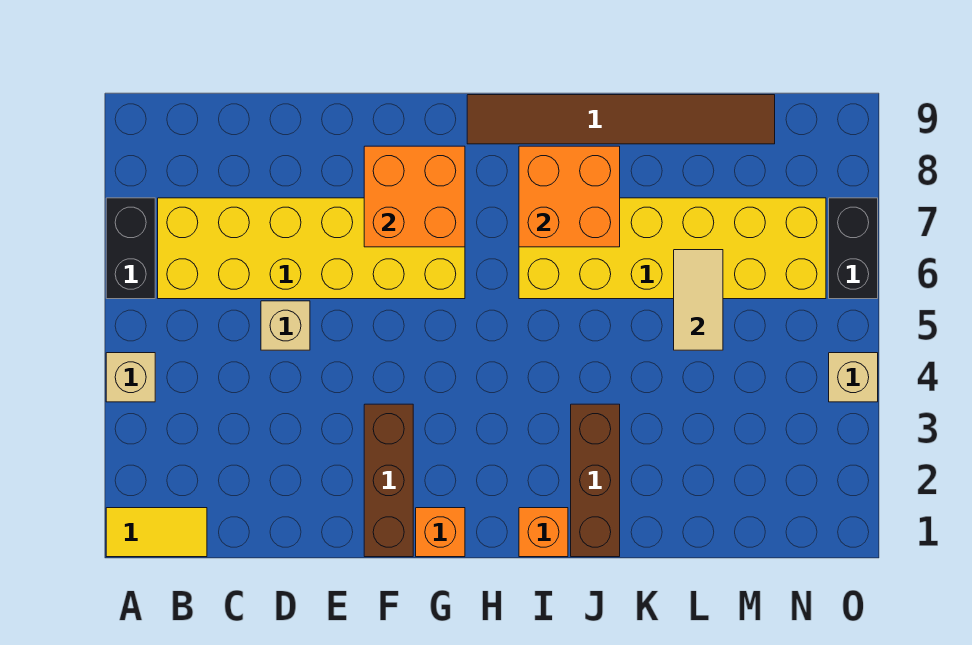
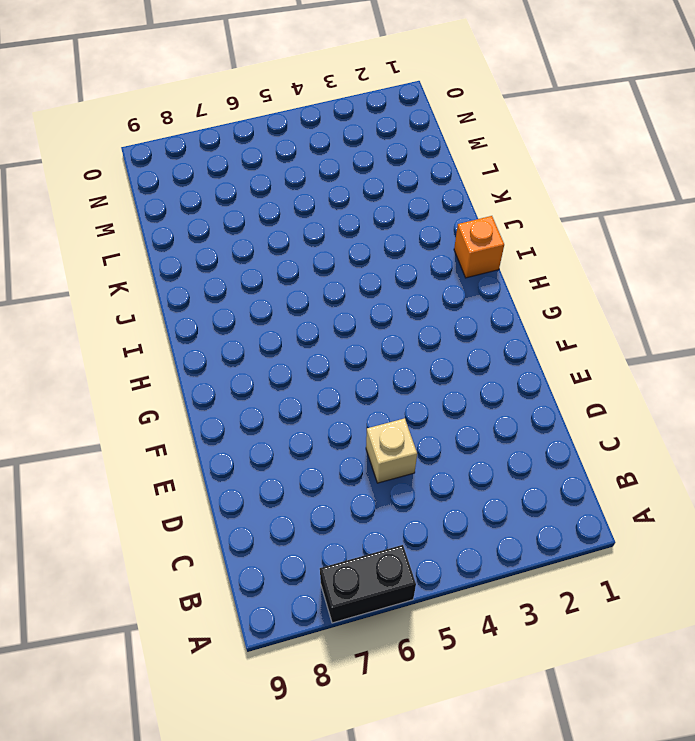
none -> yellow 1x2 tile [106,508,207,557]
none -> tan 1x1 brick [106,353,155,402]
none -> yellow 2x6 brick [158,198,465,299]

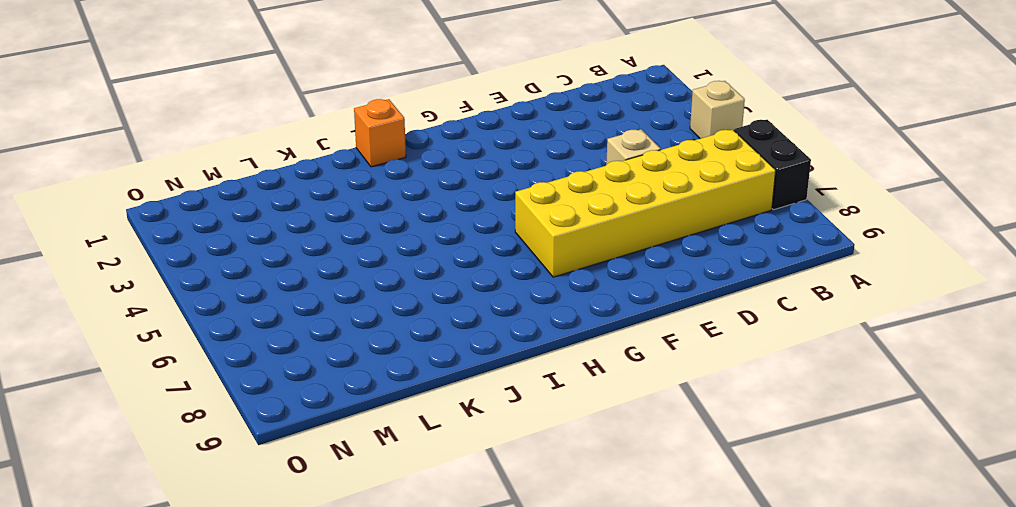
none -> yellow 1x2 tile [106,508,207,557]
none -> brown 1x3 brick [364,404,413,557]
none -> orange 1x1 brick [416,508,465,557]

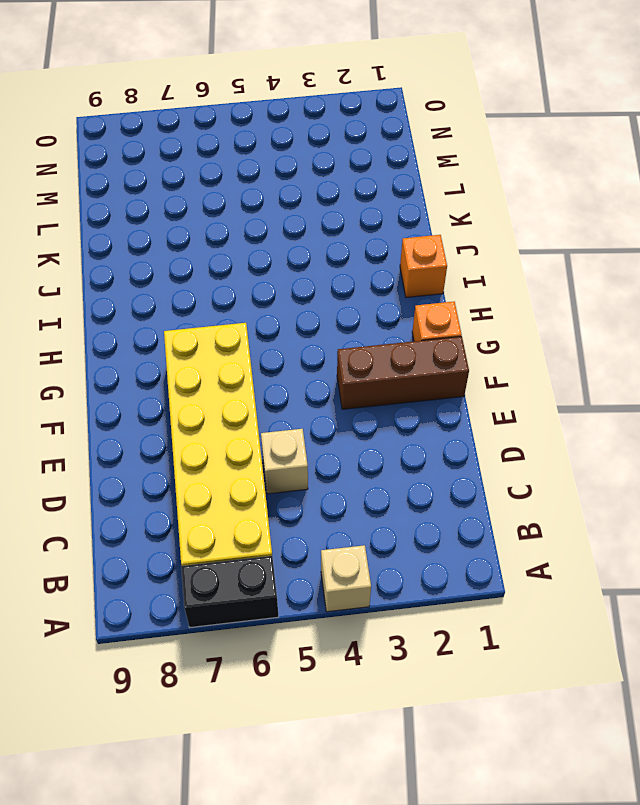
none -> yellow 1x2 tile [106,508,207,557]
none -> brown 1x6 tile [467,95,775,144]
none -> yellow 2x6 brick [519,198,826,299]

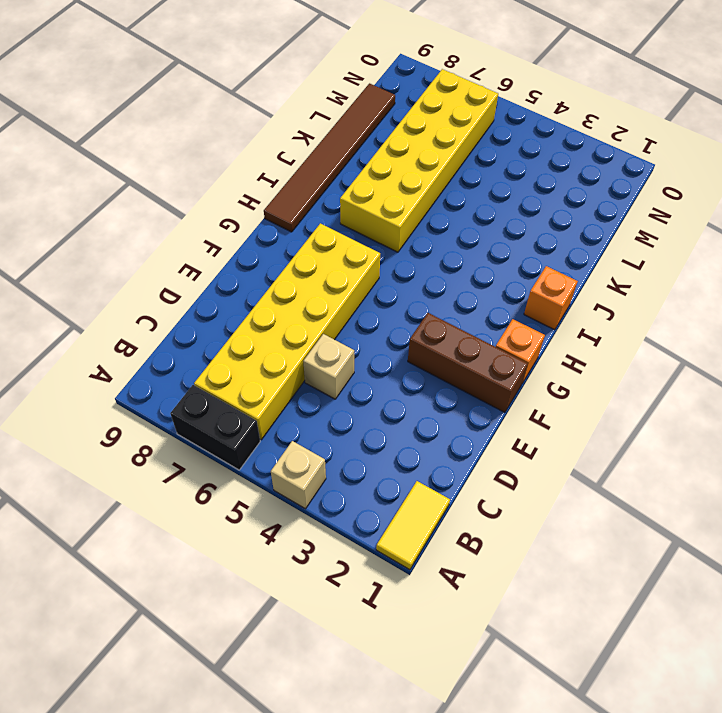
none -> brown 1x3 brick [571,404,620,557]
none -> tan 1x1 brick [829,353,878,402]
none -> black 1x2 brick [829,198,878,299]

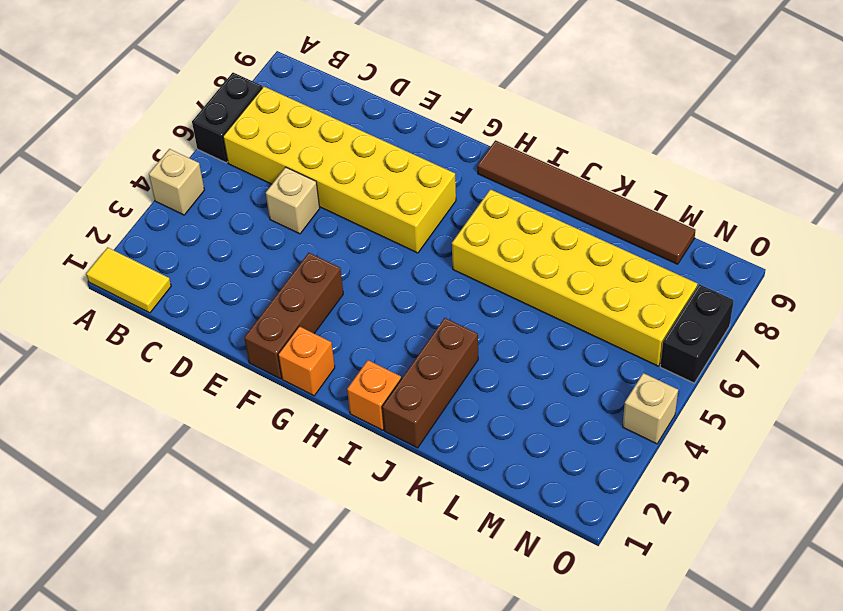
none -> orange 2x2 brick [364,146,465,247]
none -> orange 2x2 brick [519,146,620,247]
none -> tan 1x2 tile [674,250,723,350]

